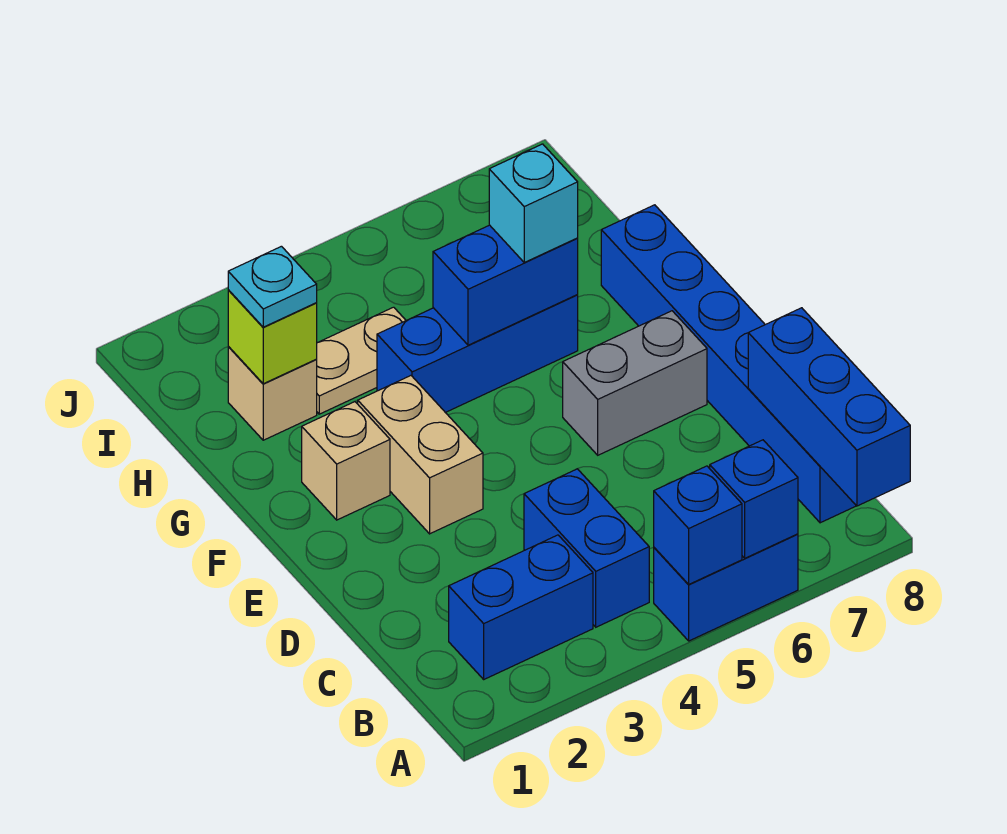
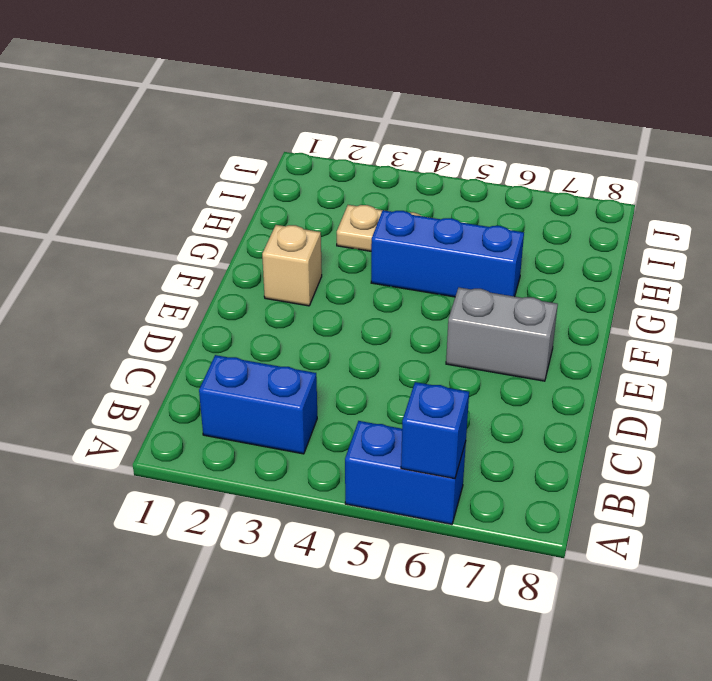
none -> blue 1x2 brick [524,469,649,627]
none -> blue 1x6 brick [601,205,856,523]
none -> tan 1x2 brick [358,376,483,534]

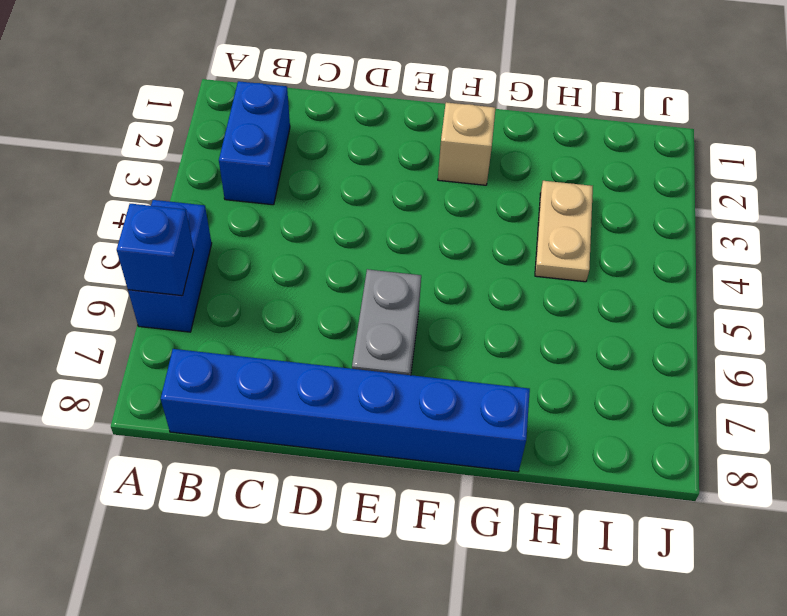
none -> blue 1x2 brick [524,469,649,627]
none -> tan 1x2 brick [358,376,483,534]
none -> blue 1x3 brick [377,295,578,413]

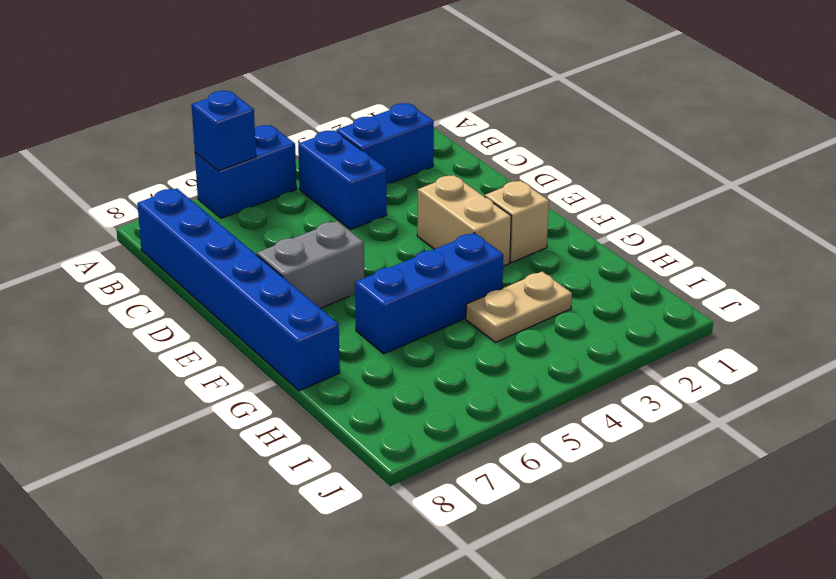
none -> tan 1x1 brick [228,346,317,440]
none -> blue 1x1 brick [654,466,742,585]
none -> blue 1x3 brick [748,308,910,506]

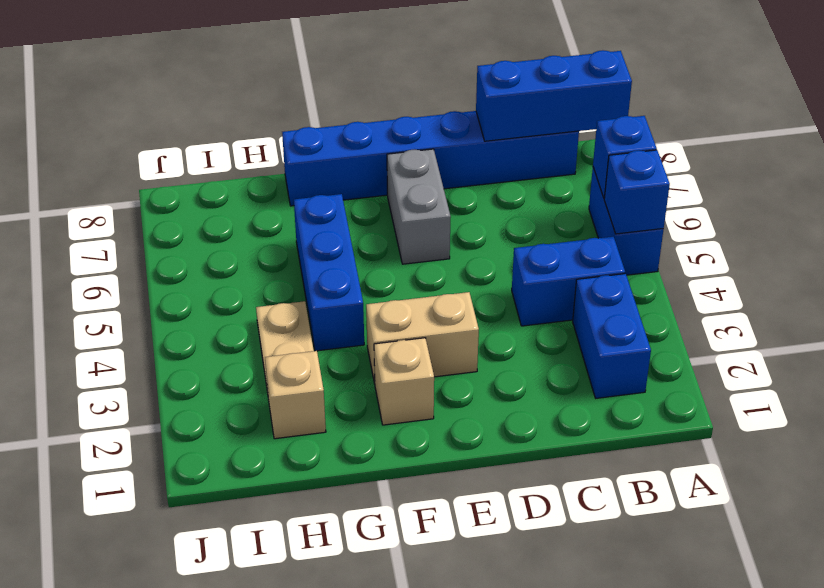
none -> blue 1x2 brick [433,225,578,345]
none -> lime 1x1 brick [228,290,317,384]
none -> cyan 1x1 brick [489,144,578,262]

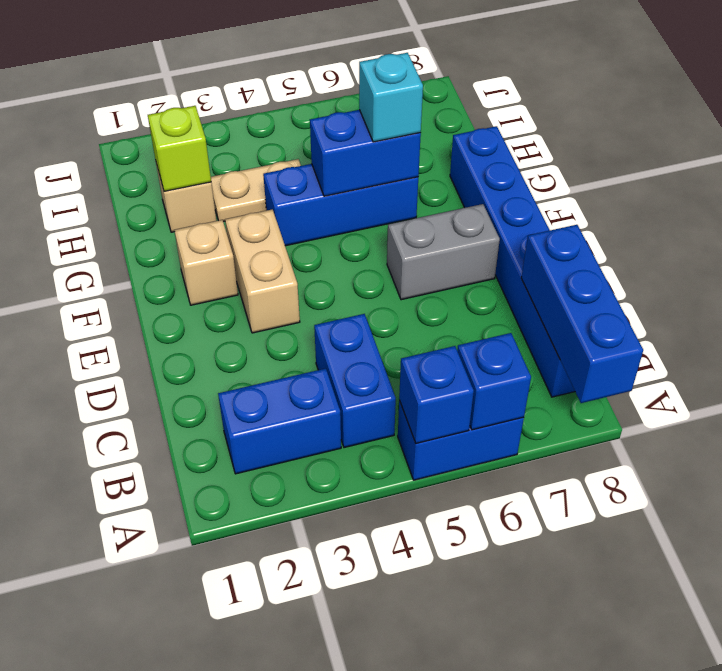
none -> cyan 1x1 plate [228,246,317,327]

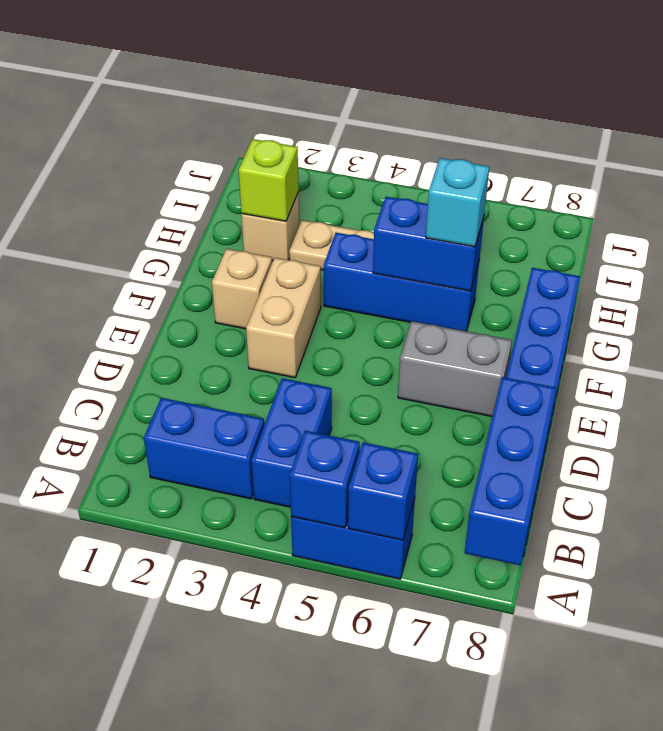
none -> cyan 1x1 plate [228,246,317,327]

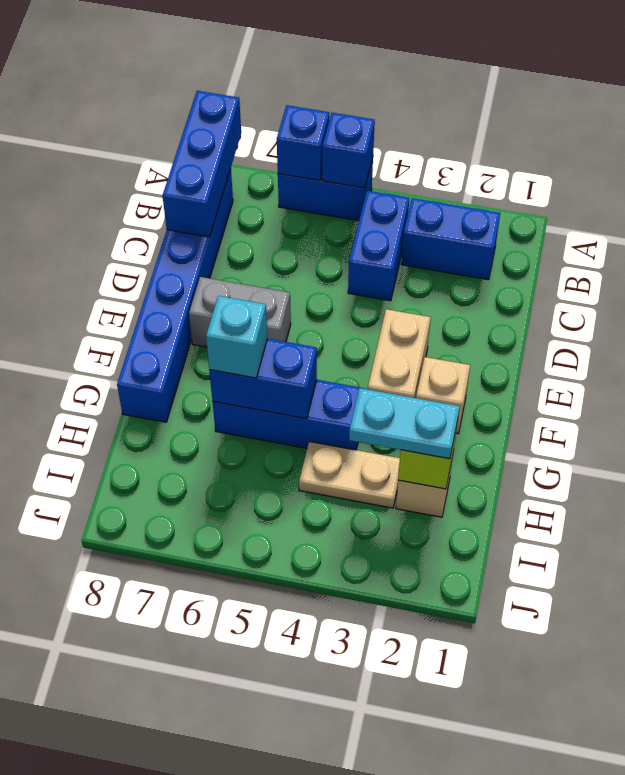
cyan 1x2 plate [349,388,460,459] -> cyan 1x1 plate [228,246,317,327]

